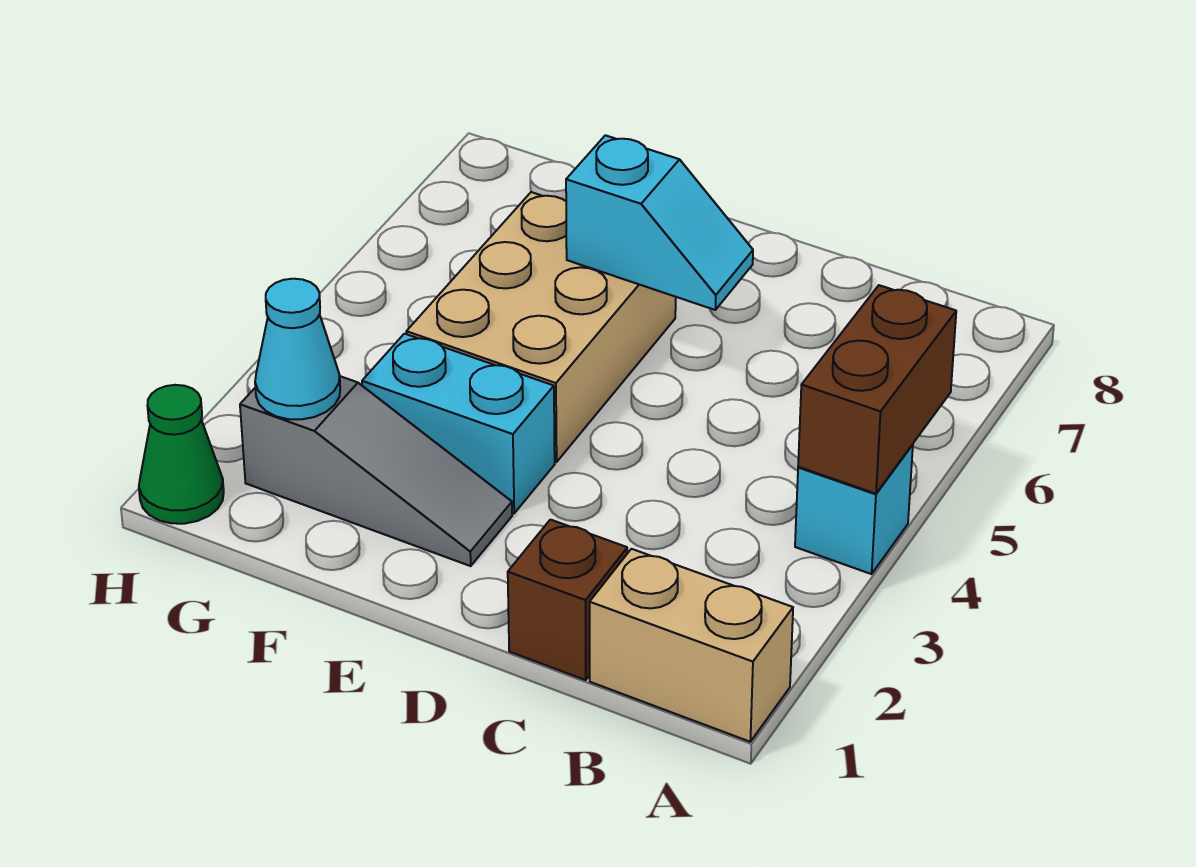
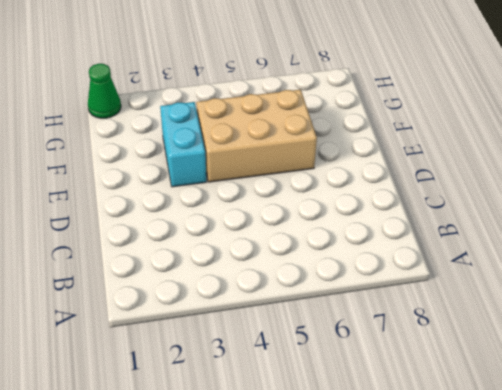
none -> tan 1x2 brick [590,549,793,742]
none -> cyan 1x1 brick [795,444,913,574]

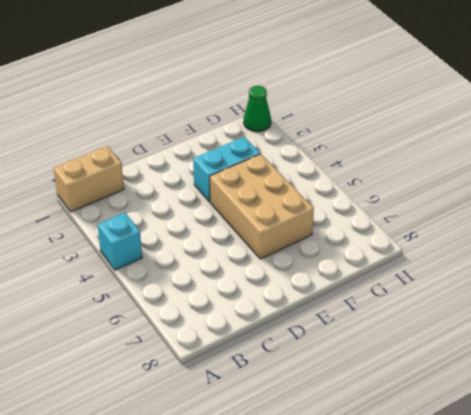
none -> brown 1x1 brick [508,520,627,680]
none -> grey 1x3 slope [240,376,512,566]

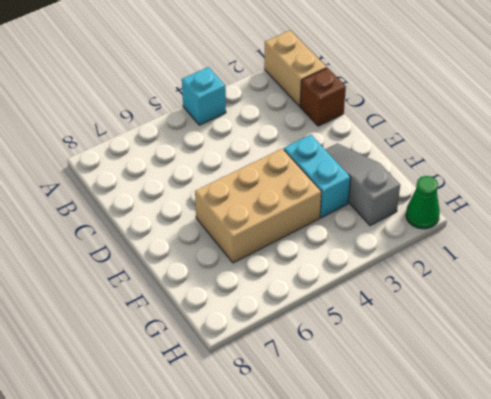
none -> brown 1x2 brick [798,285,956,494]
none -> cyan 1x2 slope [566,135,753,310]

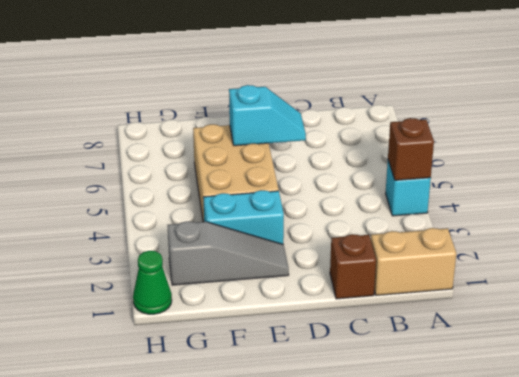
brown 1x1 brick [388,118,434,180] -> brown 1x2 brick [798,285,956,494]
none -> cyan 1x1 cone [255,279,340,419]

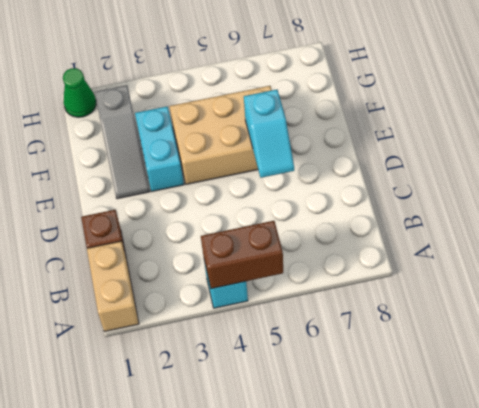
none -> cyan 1x1 cone [255,279,340,419]

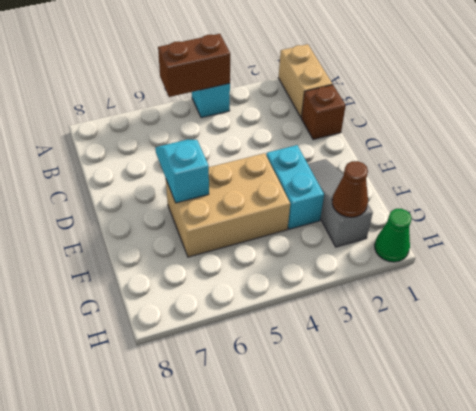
brown 1x1 cone [332,161,368,217] -> cyan 1x1 cone [255,279,340,419]

